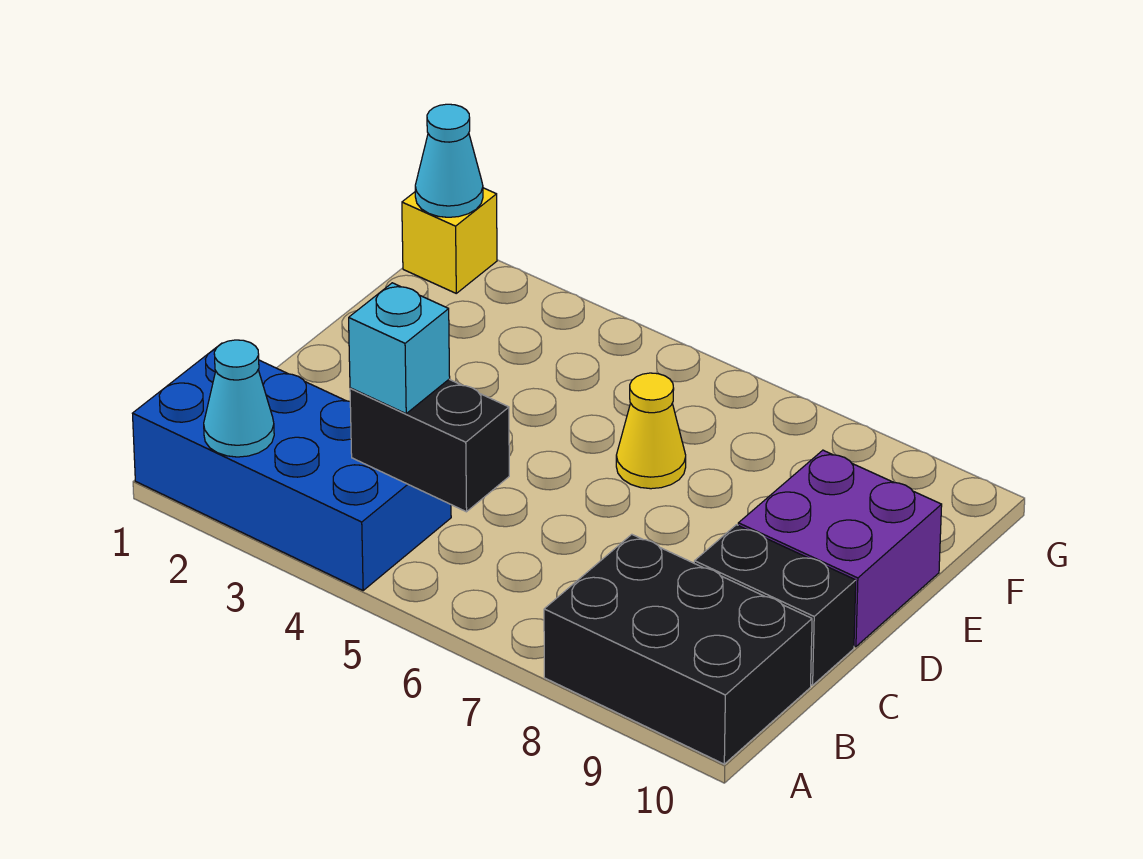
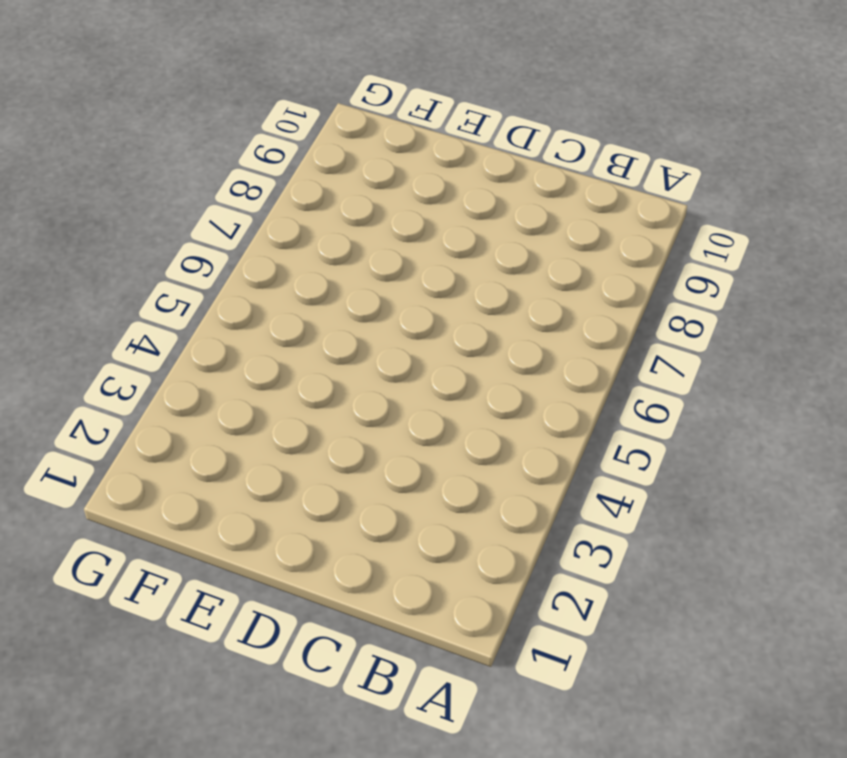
none -> blue 2x4 brick [132,343,451,590]
none -> black 2x3 brick [544,534,812,764]

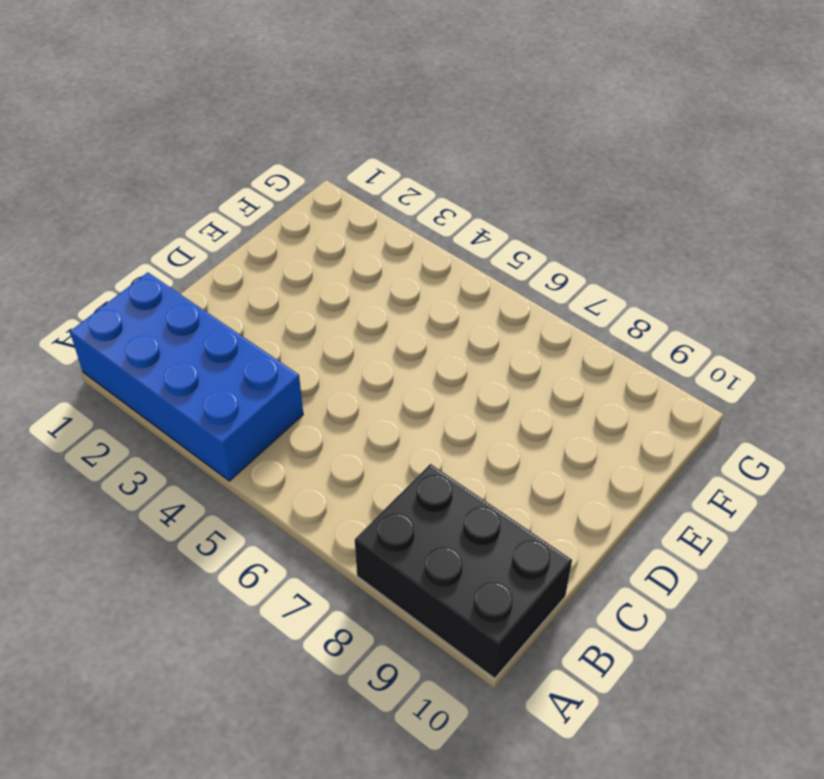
none -> black 1x2 brick [694,525,856,685]
none -> purple 2x2 brick [738,450,942,647]

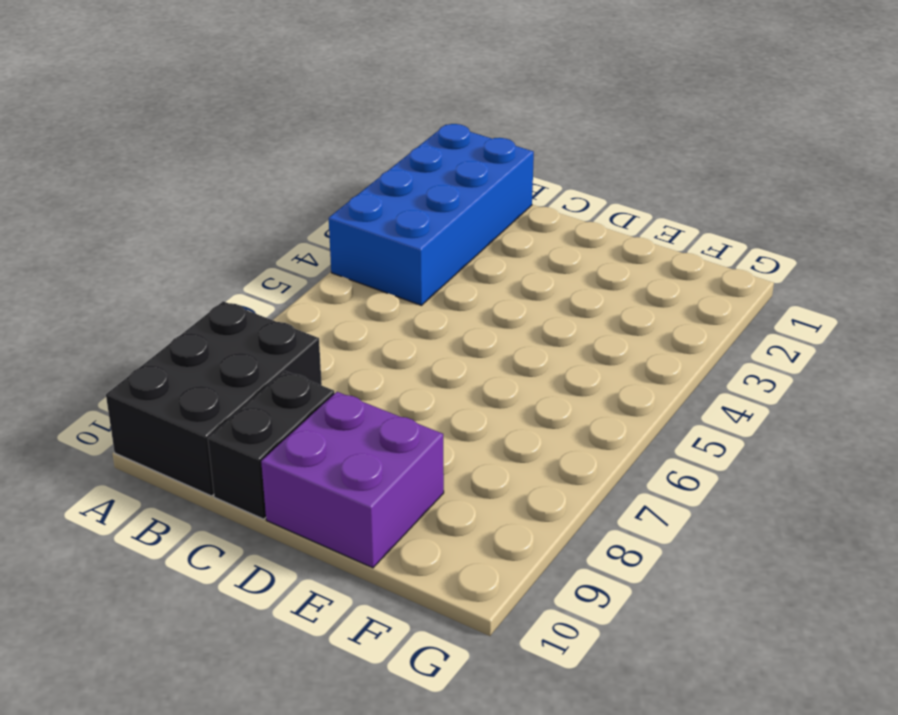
none -> yellow 1x1 cone [616,373,686,489]
none -> yellow 1x1 brick [402,188,497,293]

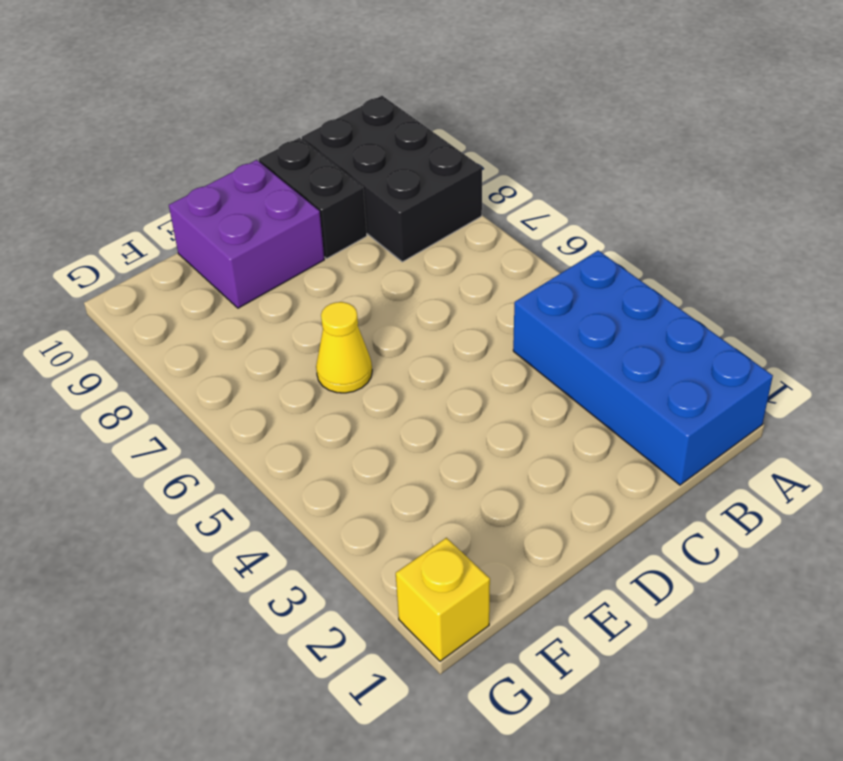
none -> cyan 1x1 cone [204,340,274,457]
none -> black 1x2 brick [350,379,509,512]

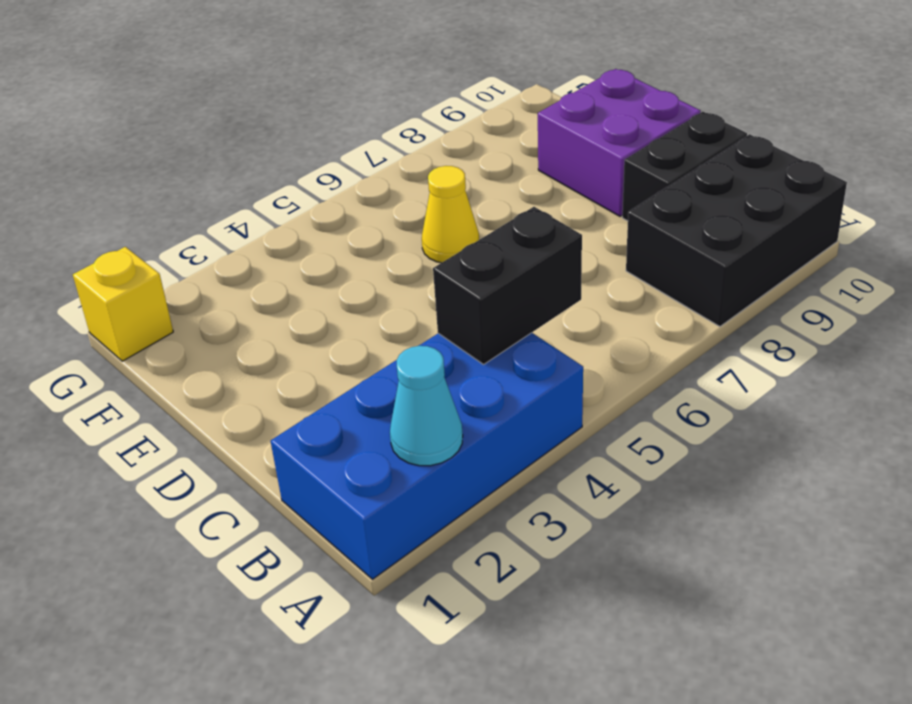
none -> cyan 1x1 cone [415,104,483,217]
none -> cyan 1x1 brick [349,283,450,414]

